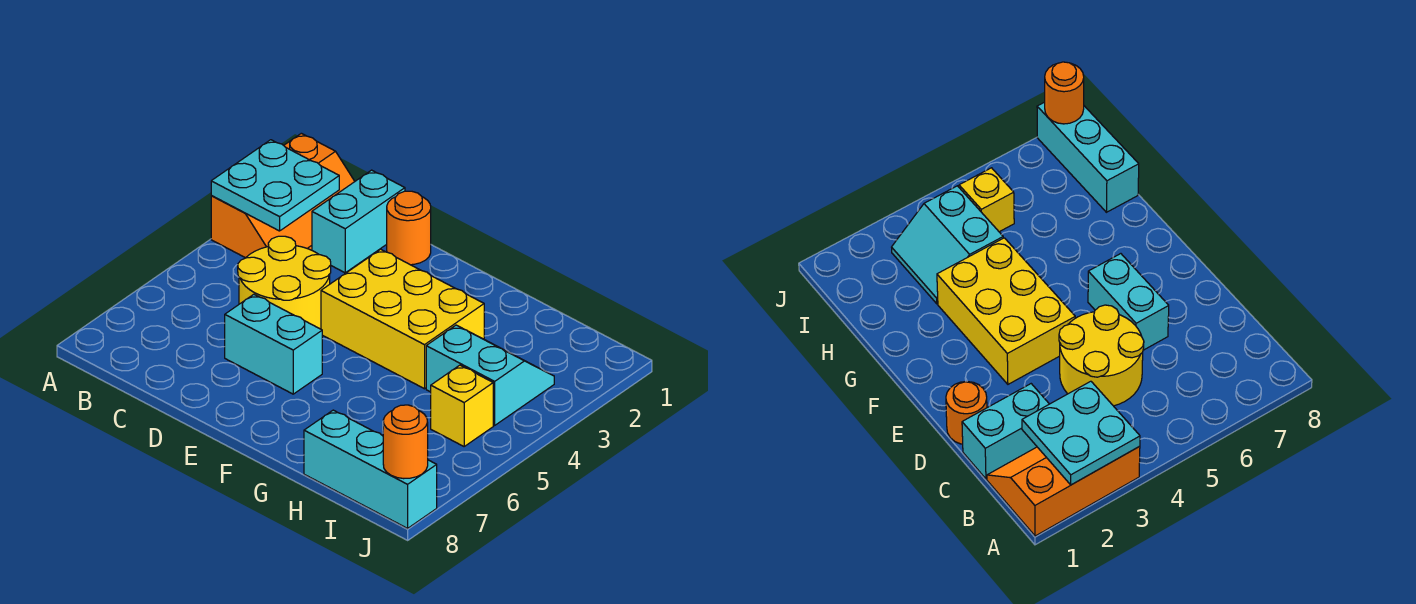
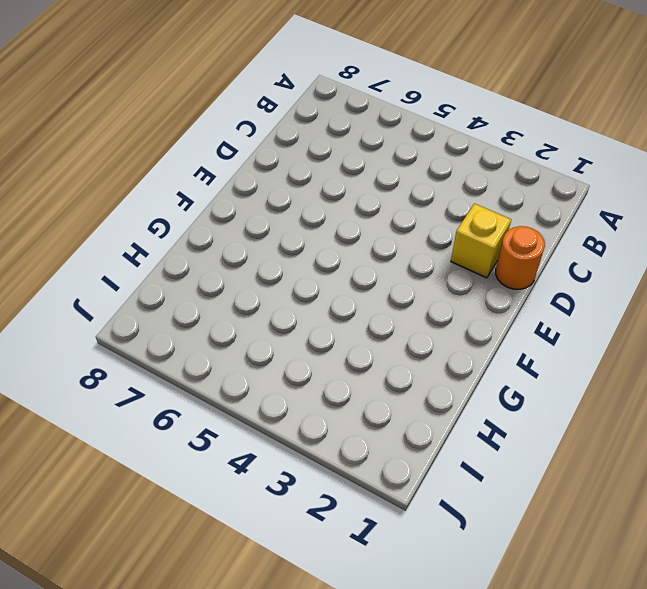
yellow 1x1 brick [451,204,511,278] -> yellow 1x1 brick moved to [431,365,493,446]
none -> orange 2x3 slope [211,133,355,258]
none -> cyan 1x2 brick [312,170,405,273]

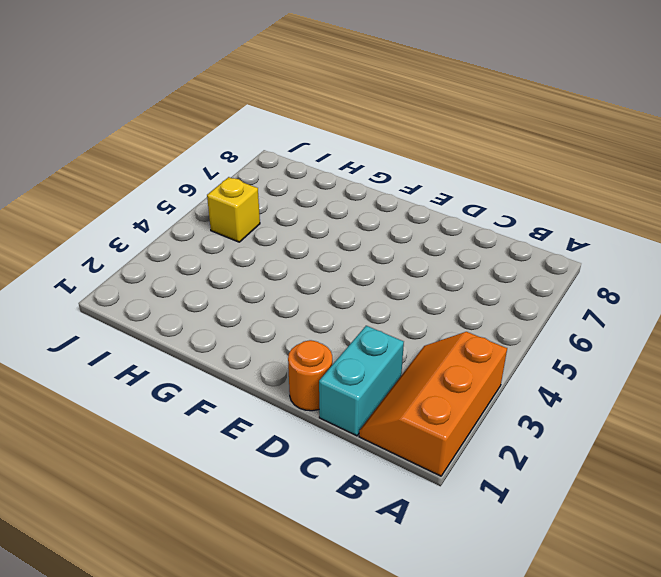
none -> yellow 2x2 round brick [238,236,331,329]
none -> cyan 1x2 brick [225,294,322,394]

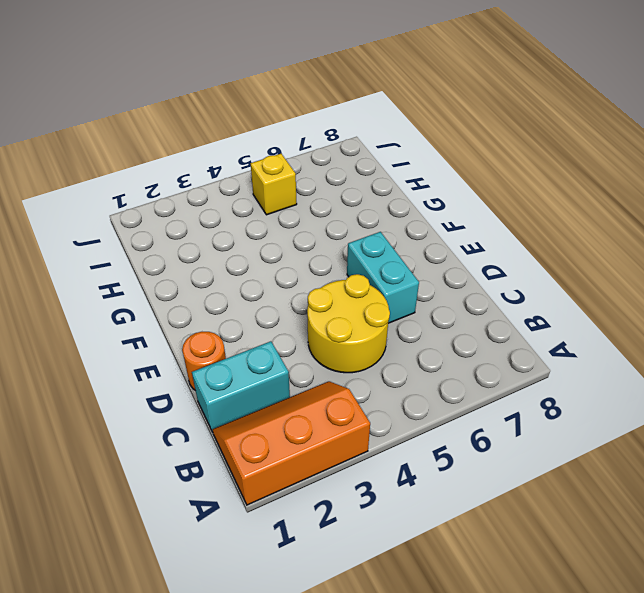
none -> yellow 2x3 brick [321,249,484,389]
none -> cyan 2x2 slope [426,325,554,425]

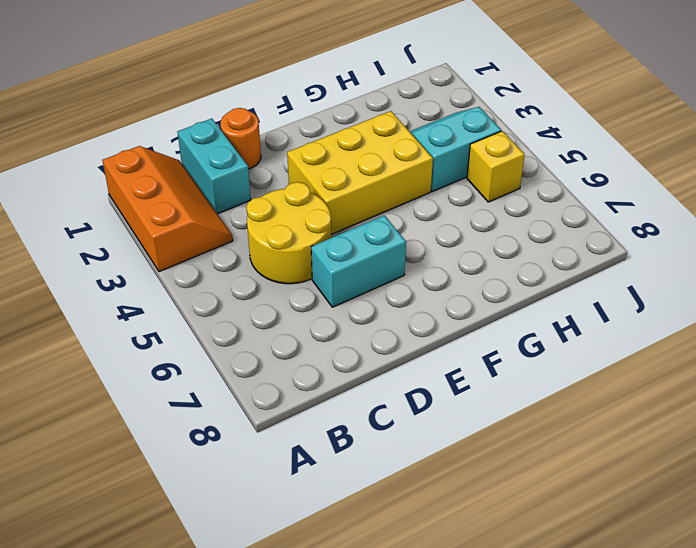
none -> cyan 1x3 brick [304,410,437,528]
none -> cyan 2x2 plate [211,140,339,231]

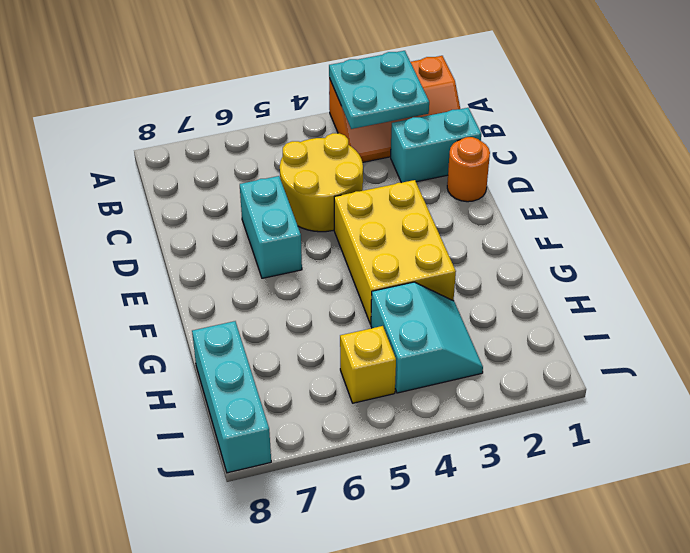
none -> orange 1x1 round brick [383,405,428,479]

